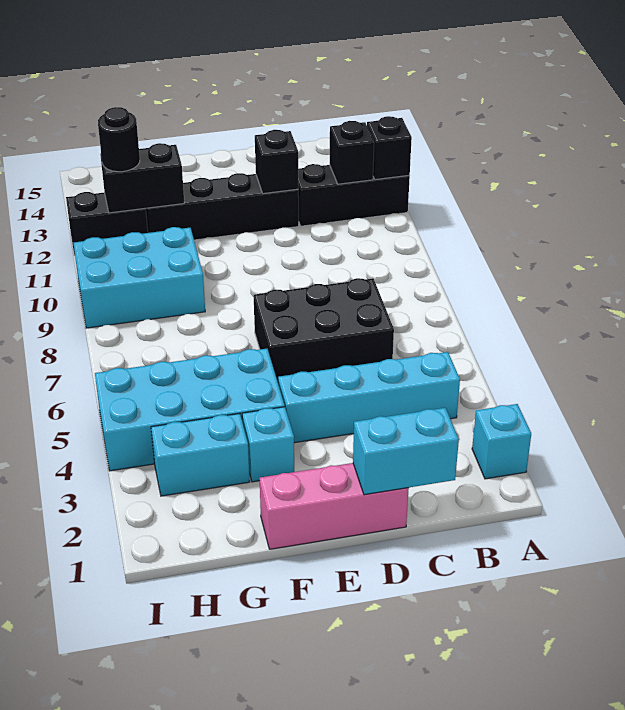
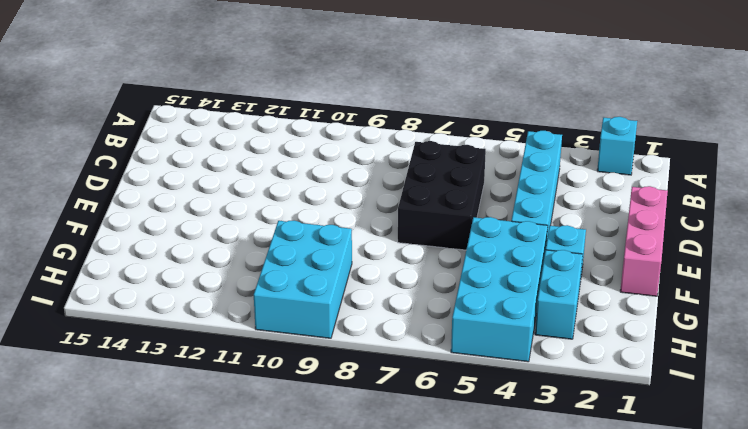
none -> black 1x3 brick [298,164,410,226]
none -> black 1x4 brick [146,173,299,240]
none -> black 1x2 brick [66,192,148,255]

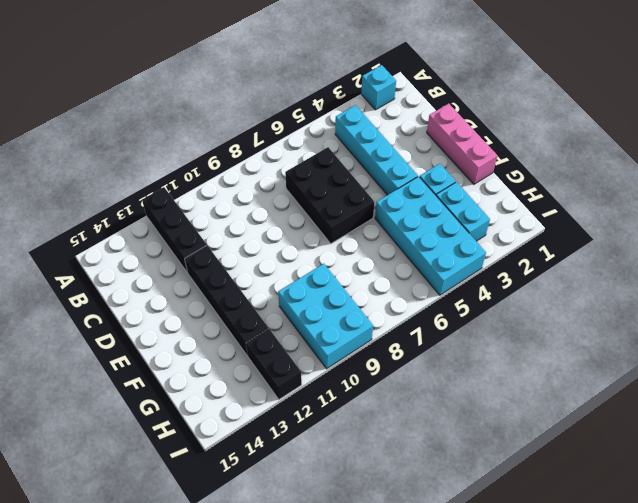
none -> black 1x1 brick [367,116,412,180]
none -> black 1x1 brick [330,121,374,184]
none -> cyan 1x2 brick [353,408,459,495]

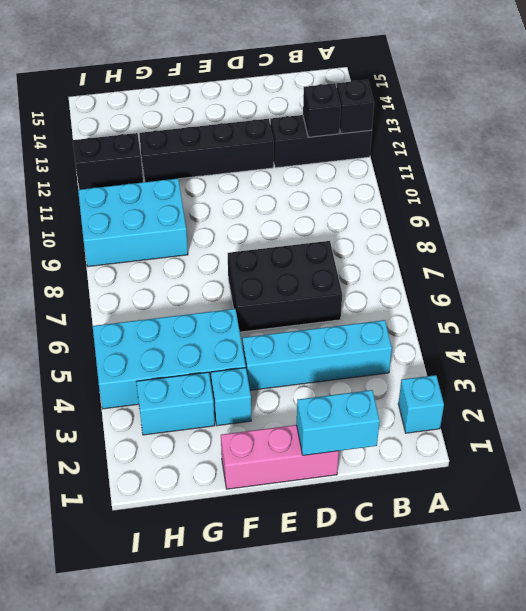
none -> black 1x1 brick [255,130,298,194]
none -> black 1x2 brick [100,143,184,213]
none -> black 1x1 round brick [98,107,140,172]

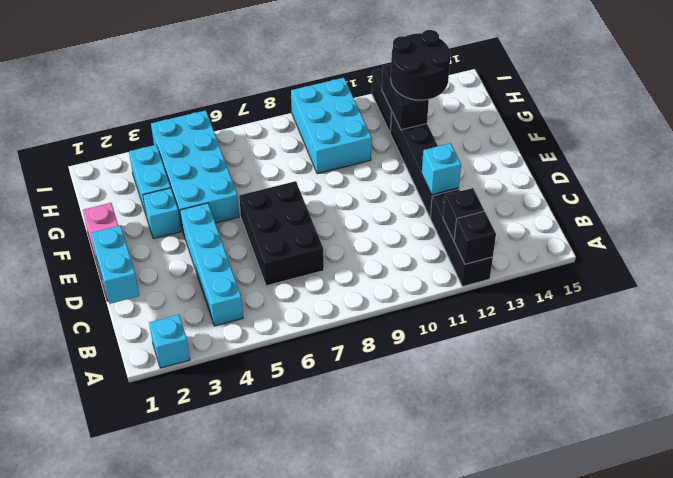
cyan 1x1 brick [422,143,461,195] -> black 1x1 brick [255,130,298,194]
black 2x2 round brick [391,30,450,100] -> black 1x1 round brick [98,107,140,172]

